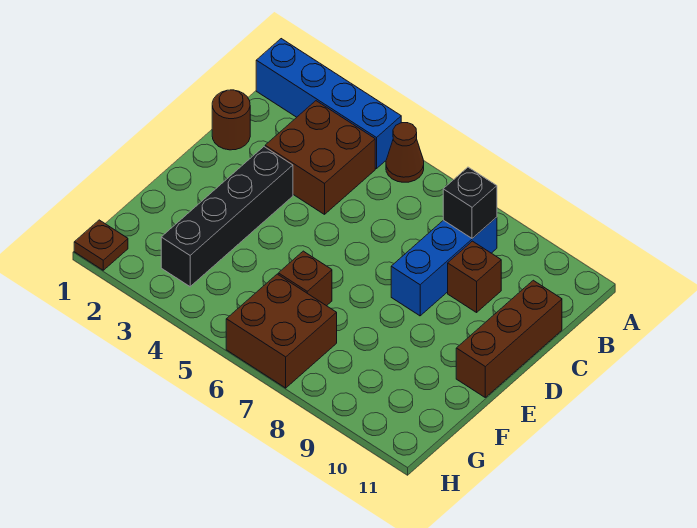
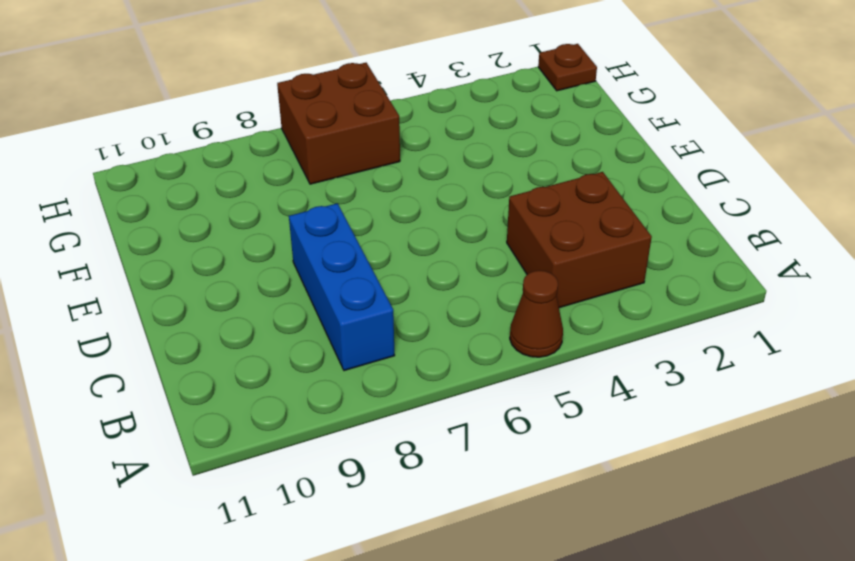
none -> blue 1x4 brick [256,39,401,169]
none -> brown 1x1 round brick [212,90,250,150]
none -> brown 1x1 brick [448,241,501,312]

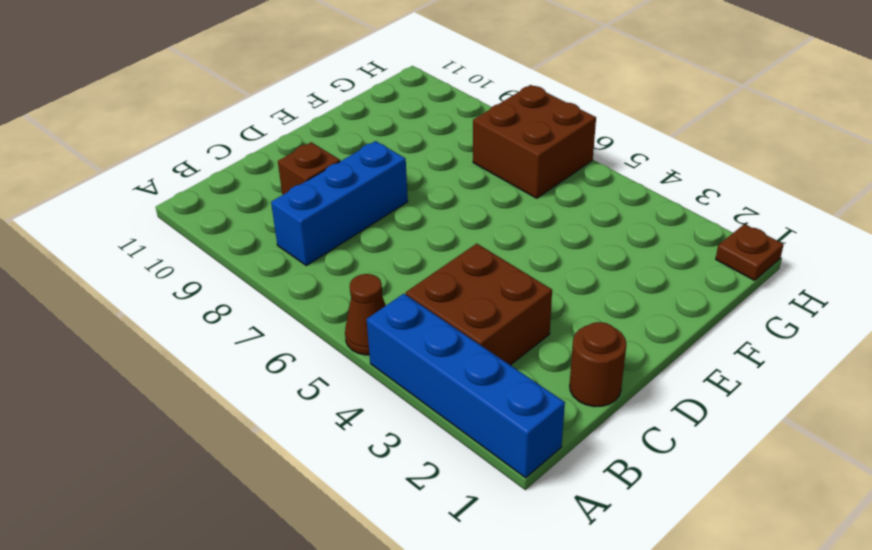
none -> brown 1x3 brick [456,280,562,397]
none -> black 1x4 brick [161,147,293,287]
none -> brown 1x1 brick [278,251,332,306]

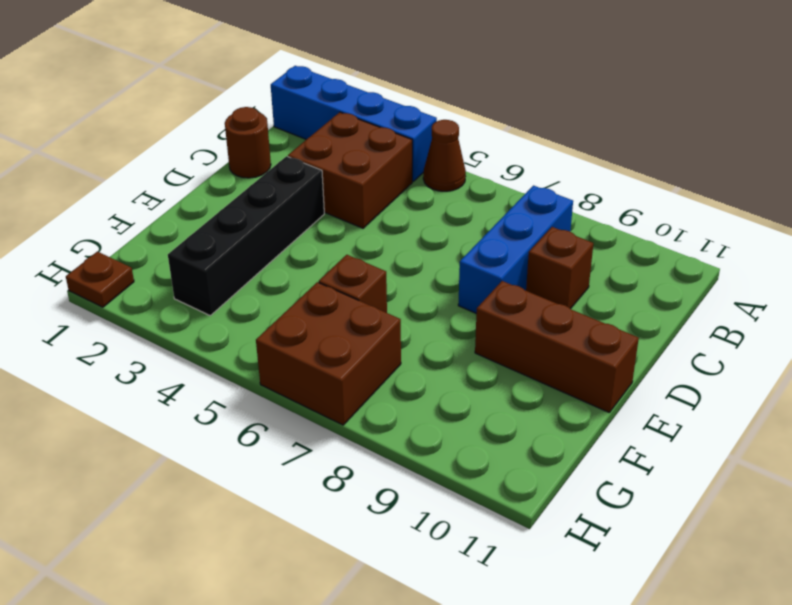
brown 1x3 brick [475,281,639,412] -> brown 1x3 brick turned to [456,280,562,397]
none -> black 1x1 brick [443,167,497,238]

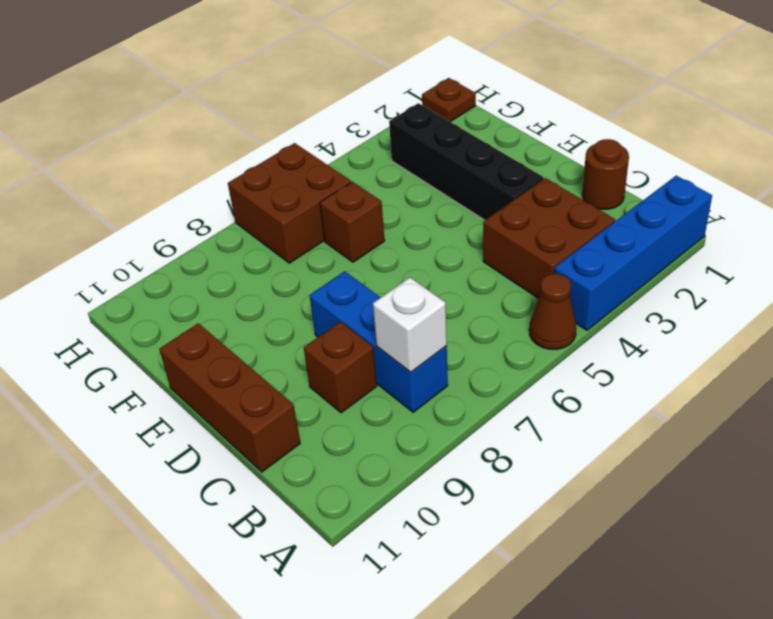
white 1x1 brick [373,277,447,372] -> black 1x1 brick [443,167,497,238]

